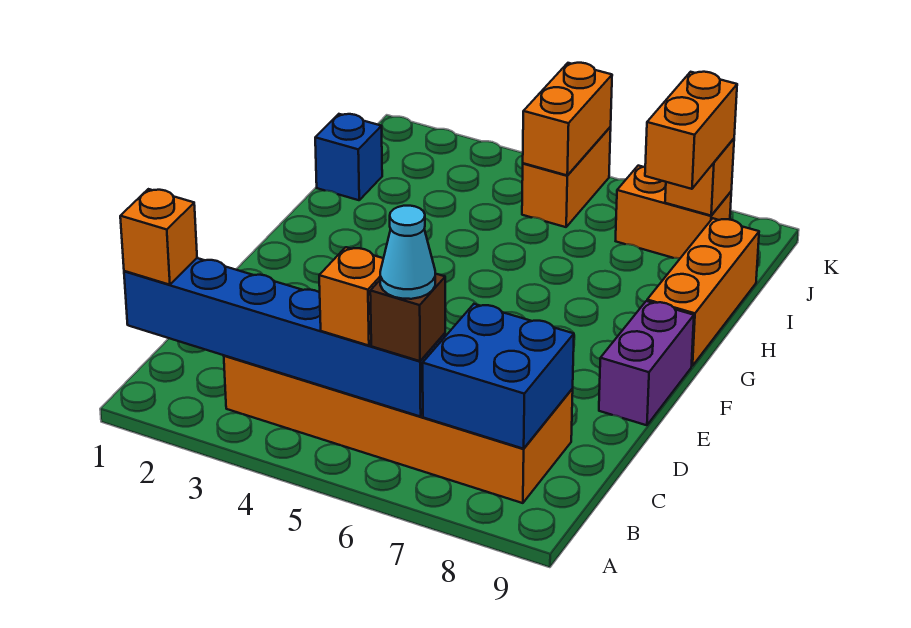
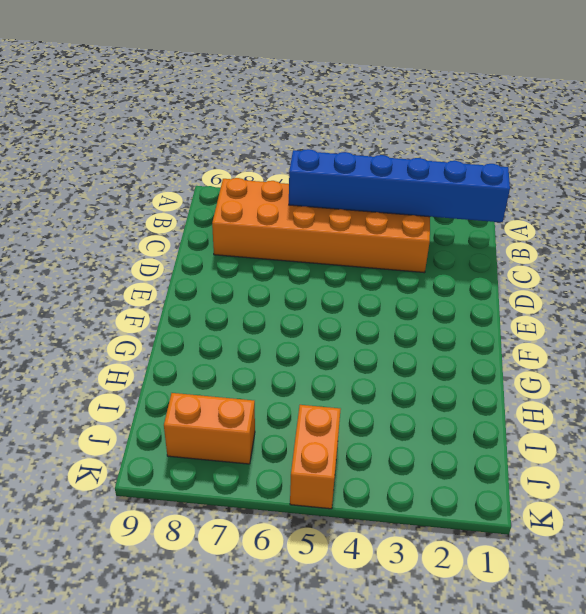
none -> purple 1x2 brick [599,301,694,425]
none -> orange 1x3 brick [647,218,759,366]
none -> blue 1x1 brick [315,114,382,200]

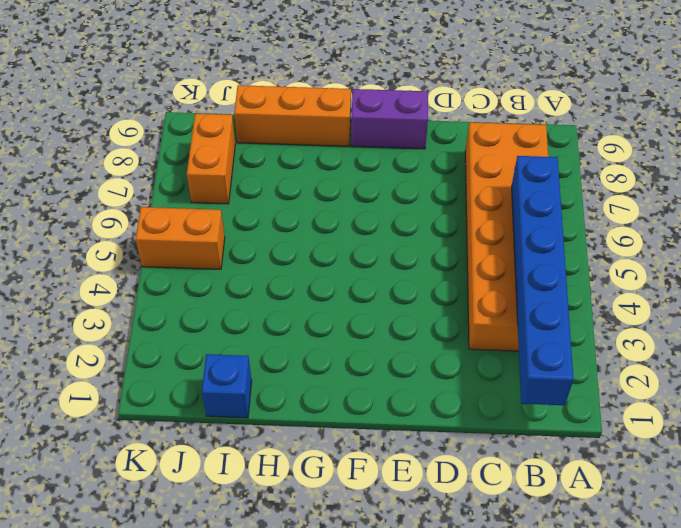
none -> blue 2x2 brick [423,304,574,449]
none -> orange 1x2 brick [523,63,612,175]
none -> orange 1x1 brick [665,139,734,216]

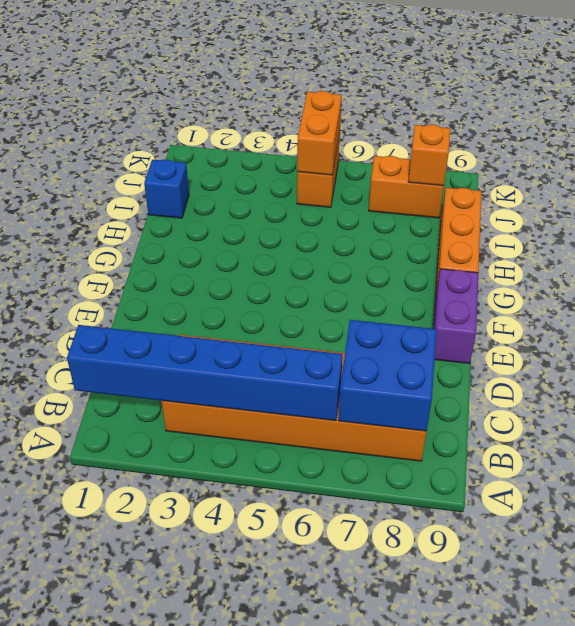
none -> orange 1x1 brick [120,189,197,285]
none -> orange 1x1 brick [319,247,383,346]
none -> brown 1x1 brick [370,274,445,361]

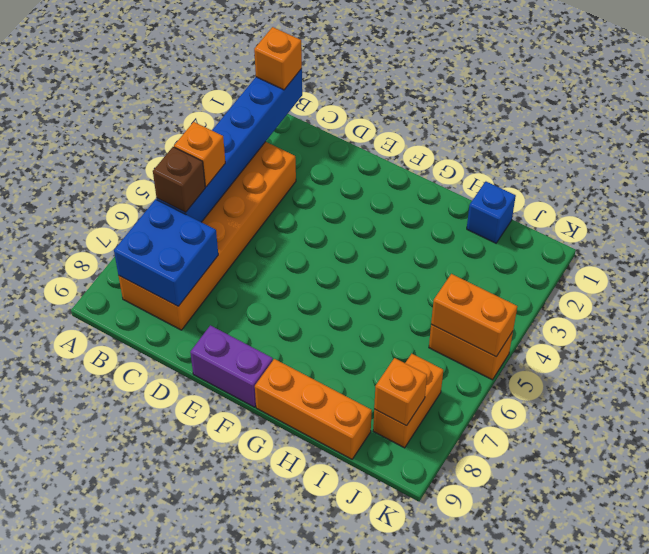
none -> orange 1x2 brick [645,72,737,189]
none -> cyan 1x1 cone [380,206,435,299]

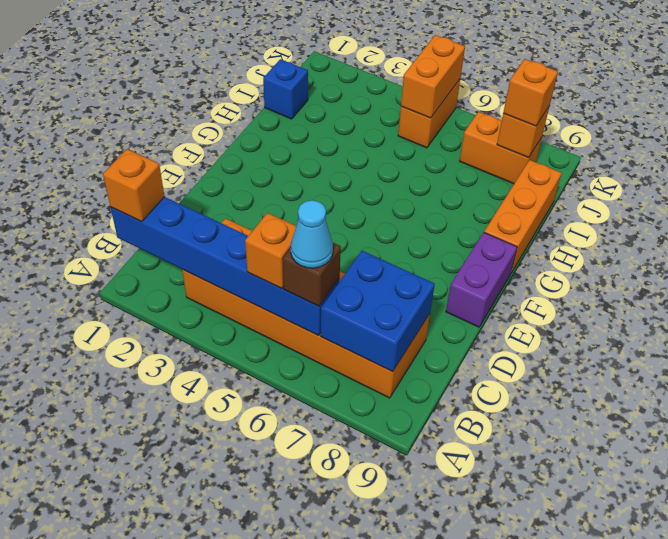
orange 1x1 brick [503,59,558,126] -> orange 1x2 brick [645,72,737,189]

